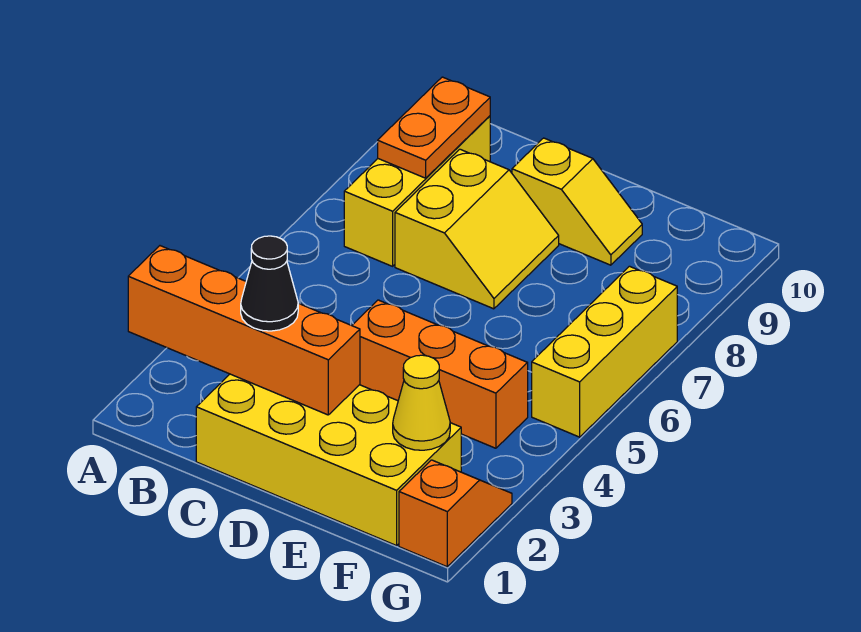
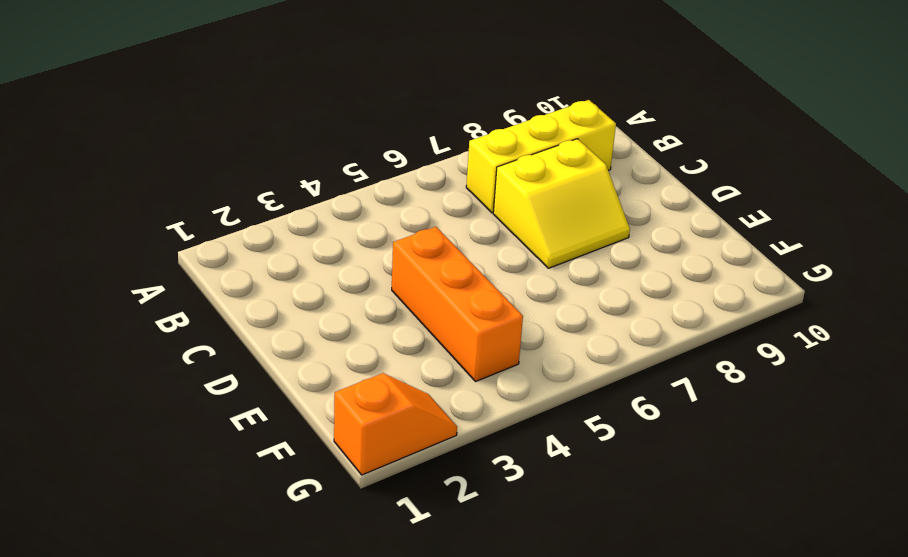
none -> yellow 2x4 brick [196,374,461,546]
none -> yellow 1x2 slope [512,138,642,265]

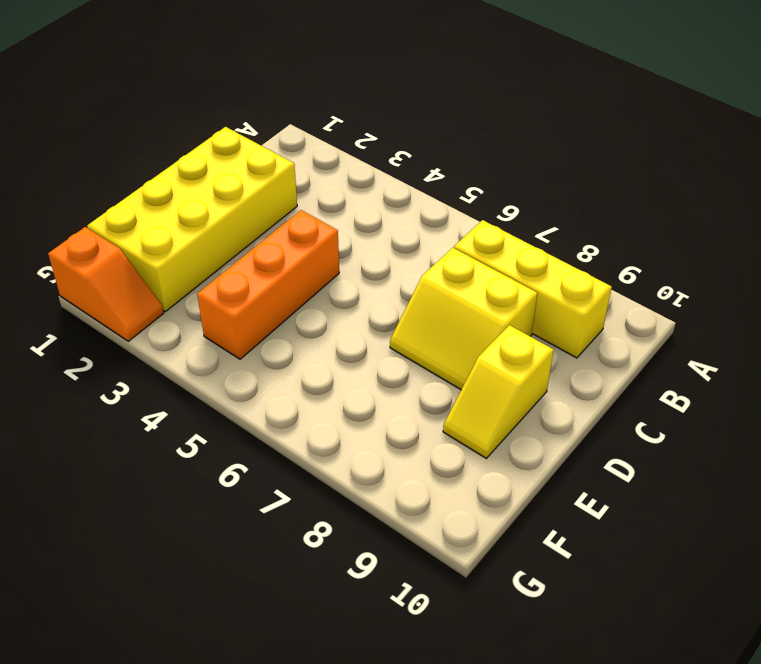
none -> yellow 1x3 brick [532,266,677,437]
none -> orange 1x4 brick [128,246,360,415]

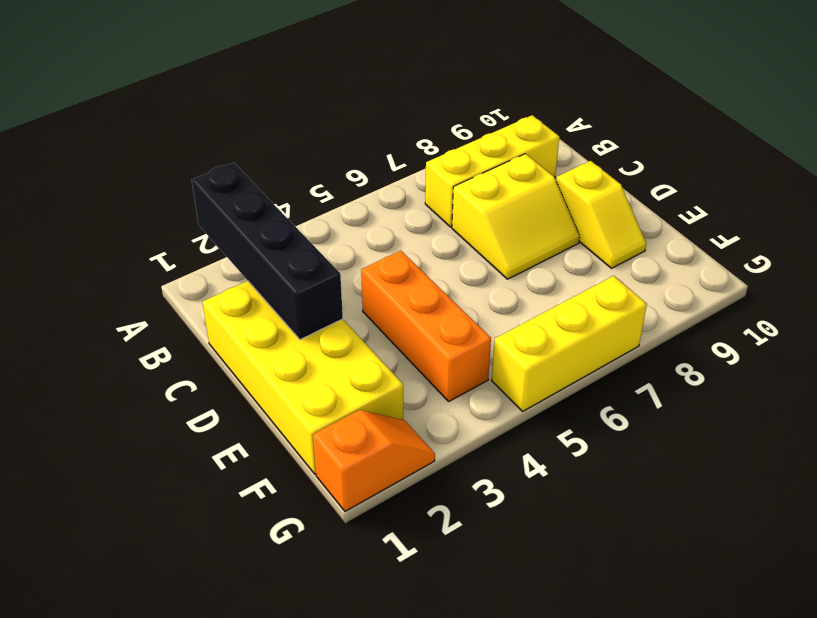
black 1x4 brick [192,162,343,340] -> orange 1x4 brick [128,246,360,415]
none -> orange 1x2 plate [378,77,490,178]
none -> yellow 1x1 cone [393,355,450,450]

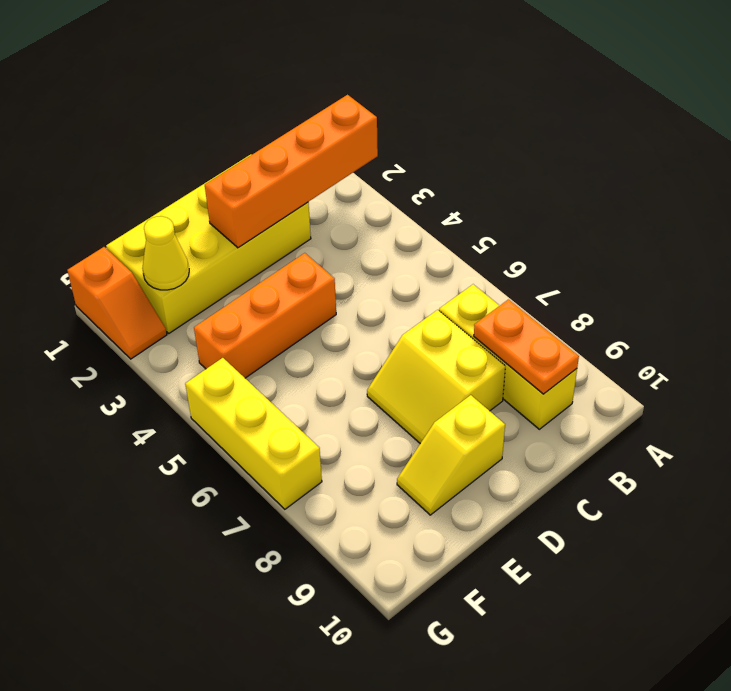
none -> black 1x1 cone [241,236,298,331]

